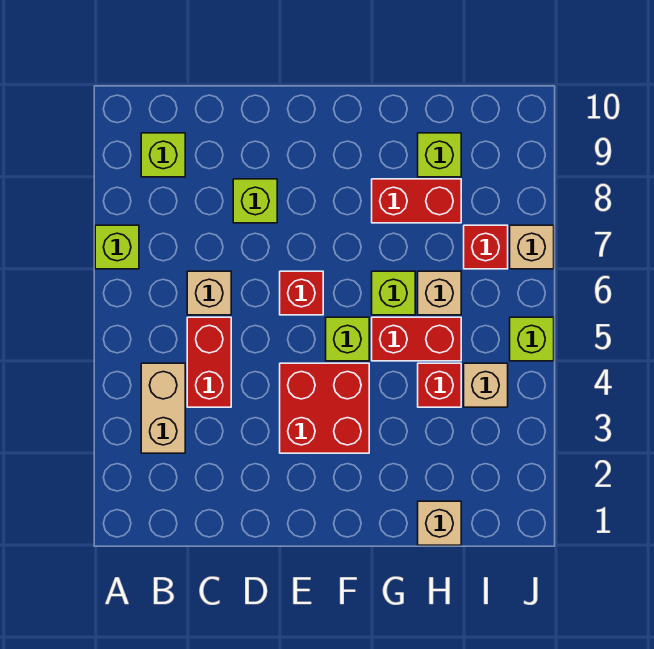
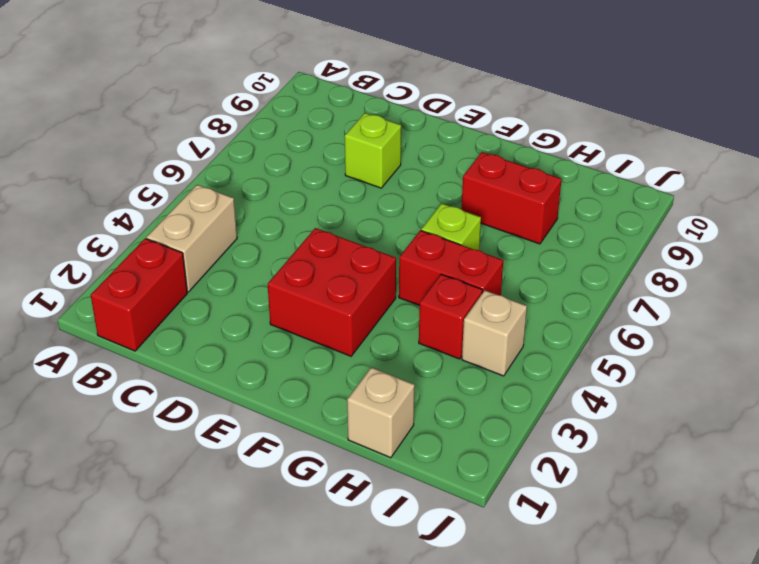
red 1x2 brick [91,238,187,351] -> red 1x2 brick moved to [187,317,231,407]
none -> lime 1x1 brick [95,225,139,269]
none -> lime 1x1 brick [141,133,185,177]
none -> tan 1x1 brick [187,271,231,315]

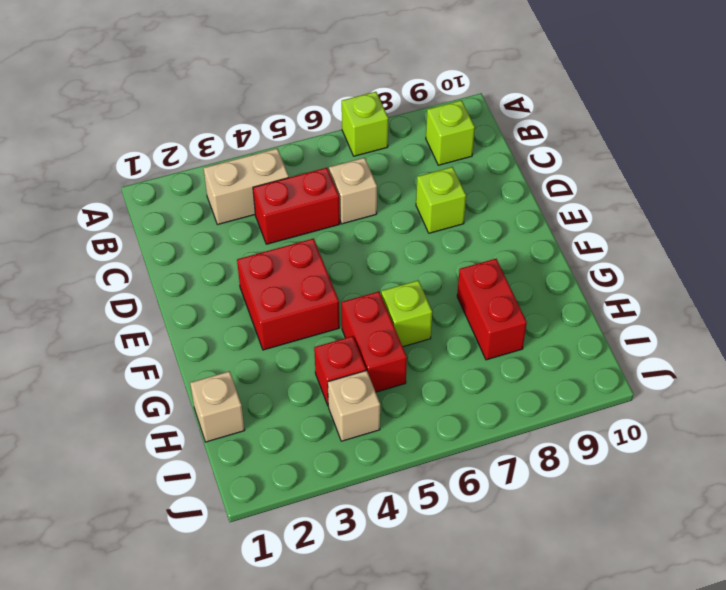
none -> red 1x1 brick [280,271,323,315]
none -> lime 1x1 brick [326,317,369,361]
none -> tan 1x1 brick [418,271,461,315]

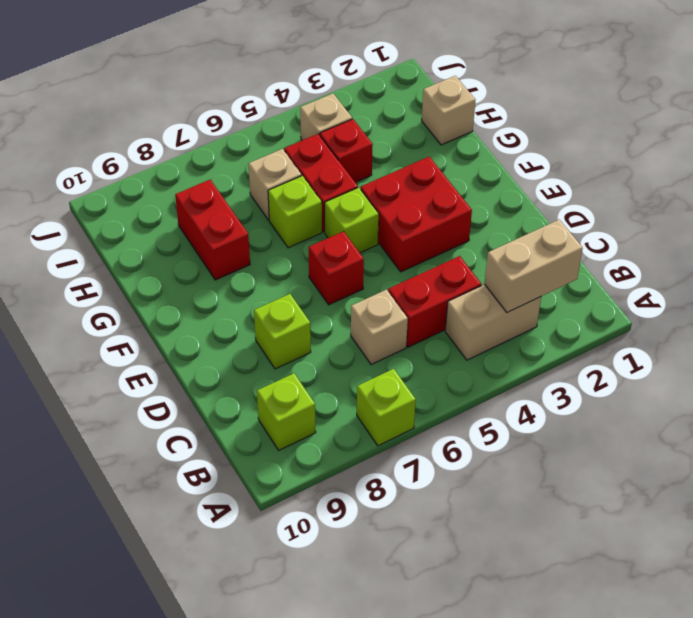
tan 1x2 brick [485,220,583,312] -> none
none -> lime 1x1 brick [418,133,461,177]
none -> red 1x1 brick [464,225,508,269]
none -> lime 1x1 brick [510,317,554,361]

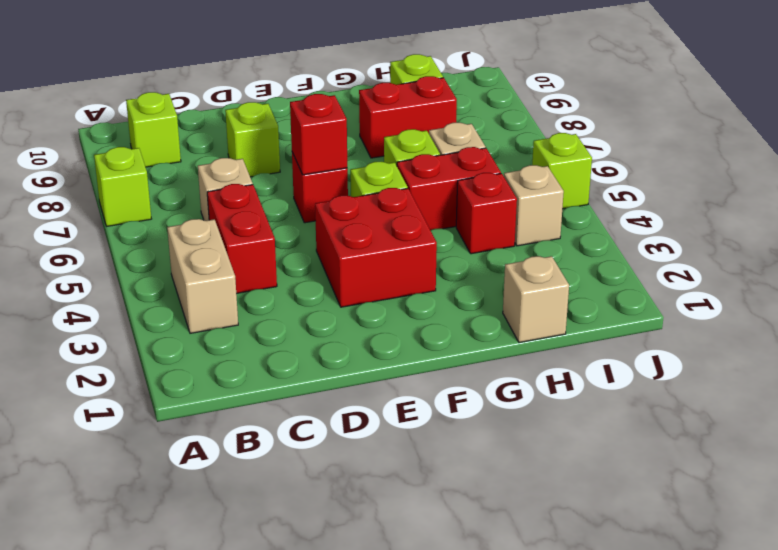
red 1x1 brick [290,94,347,175] -> red 1x1 brick moved to [464,225,508,269]
none -> tan 1x1 brick [510,225,554,269]

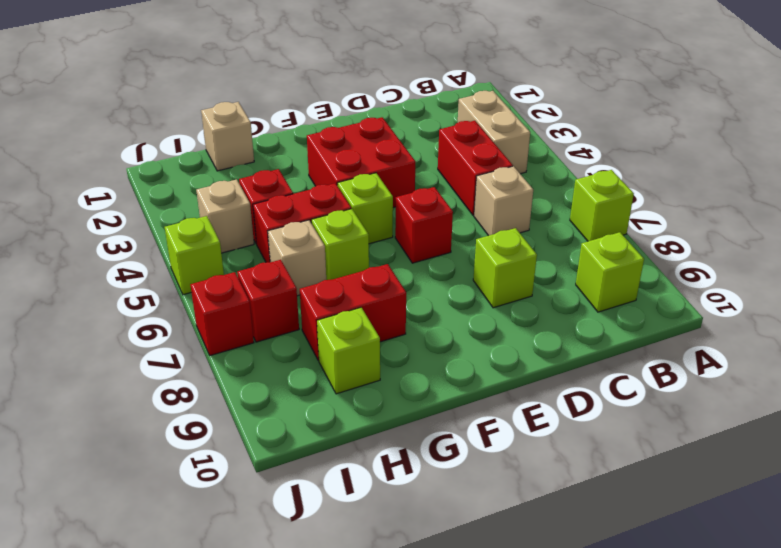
red 1x1 brick [190,272,254,356] -> tan 1x1 brick [510,225,554,269]

